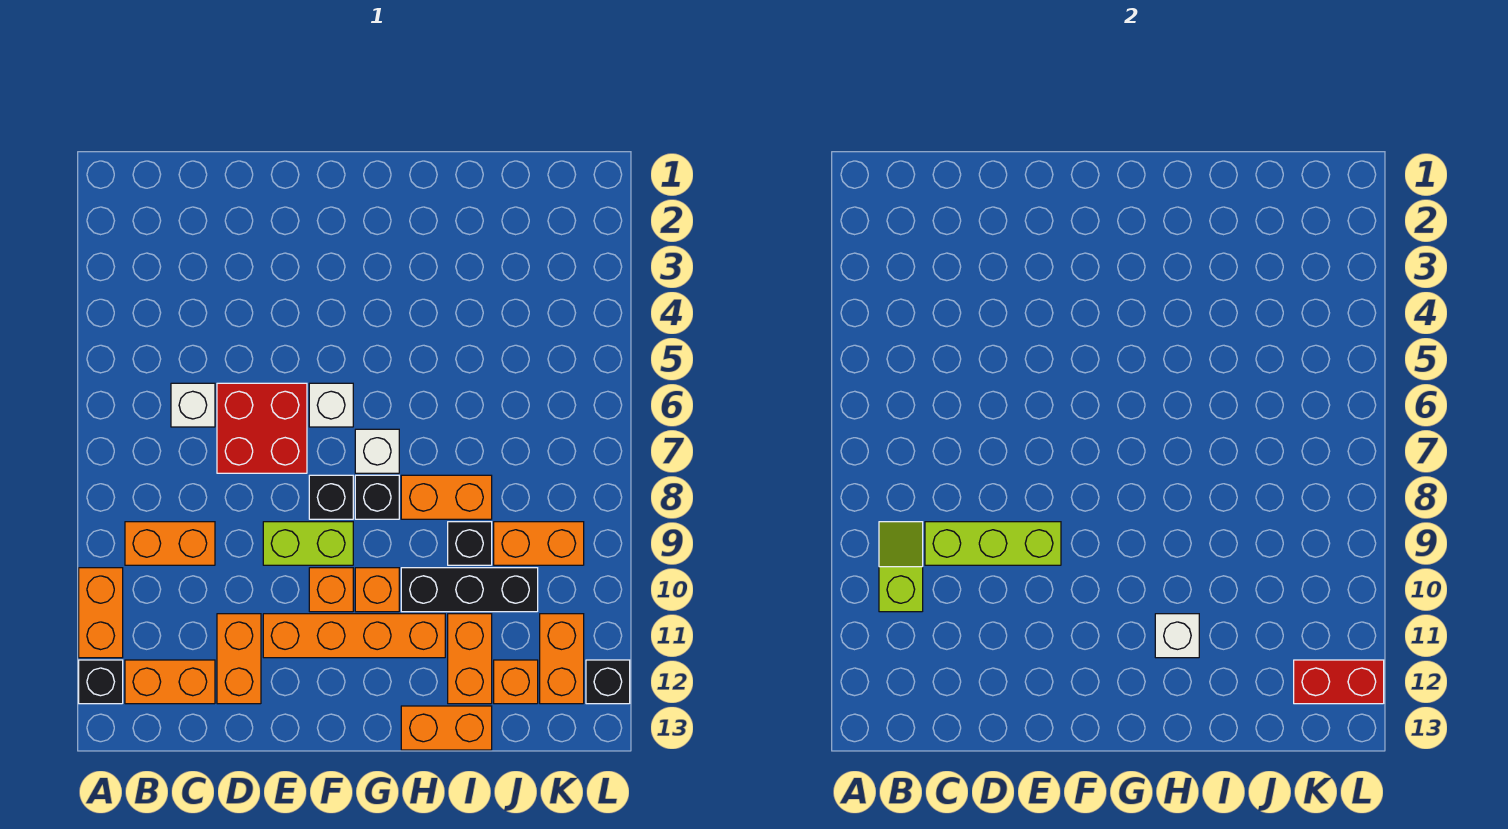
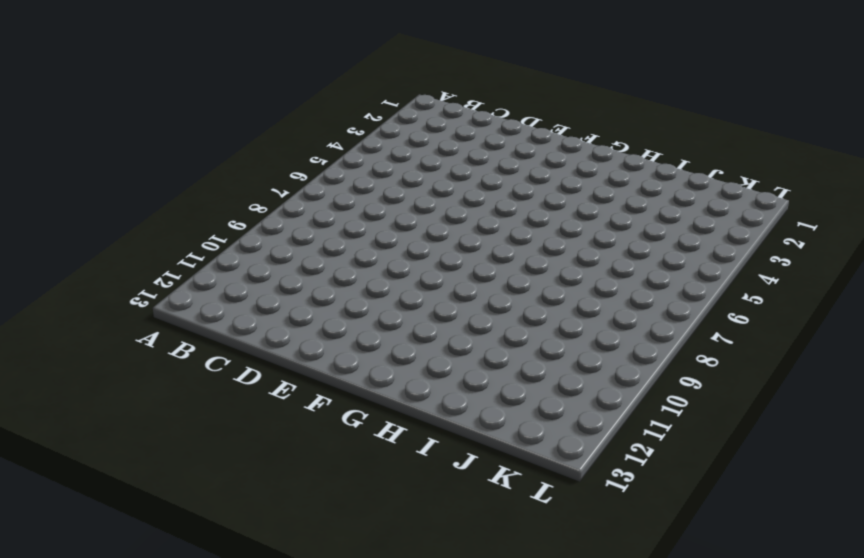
none -> orange 1x2 brick [79,568,123,658]
none -> black 1x1 brick [79,660,123,704]
none -> orange 1x2 brick [125,522,215,565]

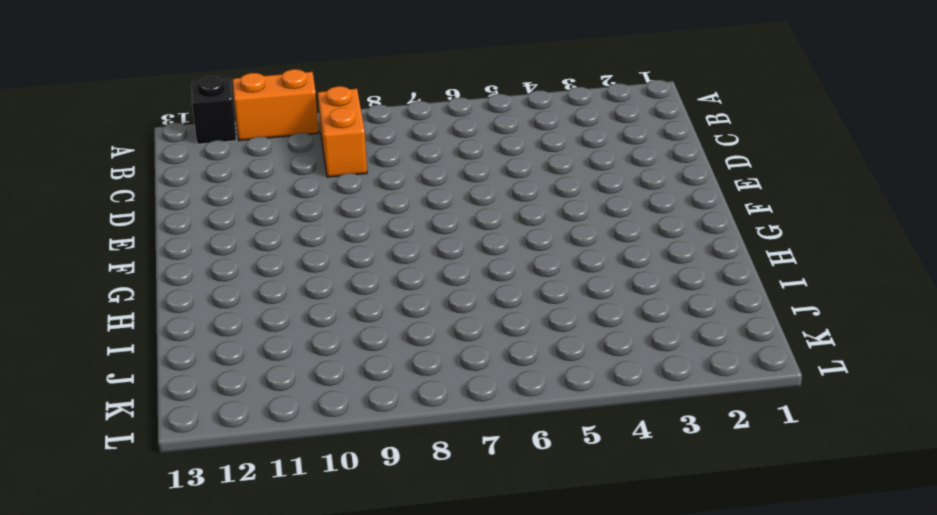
none -> orange 1x2 brick [125,660,215,704]
none -> white 1x1 brick [171,383,215,427]
none -> red 2x2 brick [217,383,307,473]

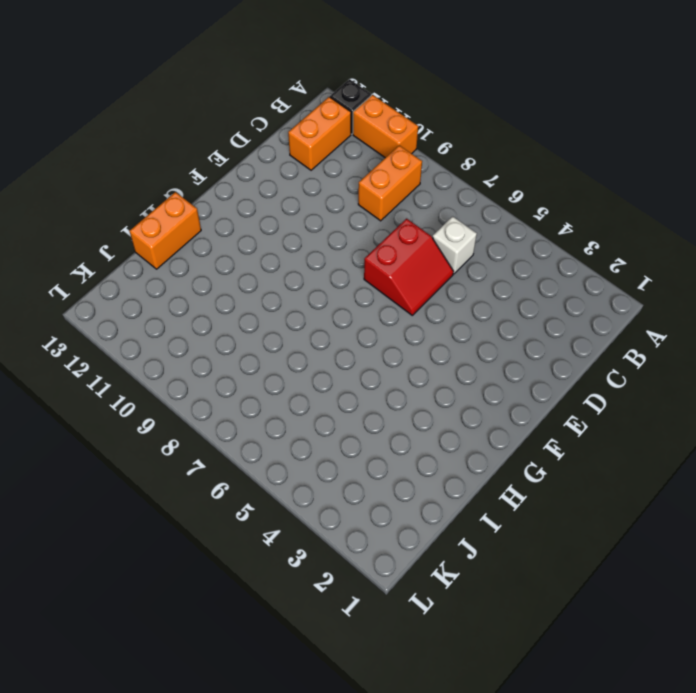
red 2x2 slope [364,219,454,315] -> red 2x2 brick [217,383,307,473]
none -> orange 1x2 brick [217,614,261,704]
none -> lime 1x2 brick [263,522,353,565]
none -> orange 1x4 brick [263,614,445,658]

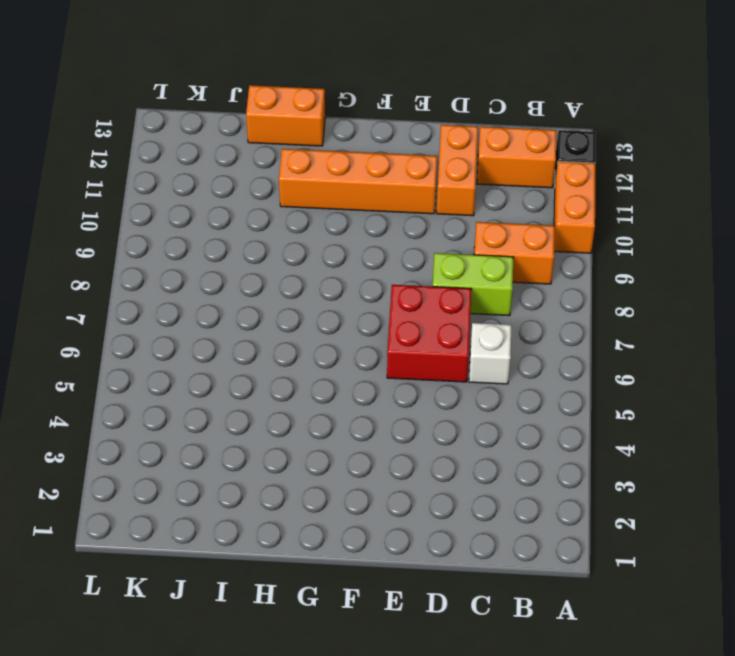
lime 1x2 brick [433,253,514,316] -> lime 1x2 brick moved to [263,522,353,565]
none -> white 1x1 brick [309,383,353,427]
none -> black 1x1 brick [309,475,353,519]
none -> orange 1x1 brick [309,568,353,612]

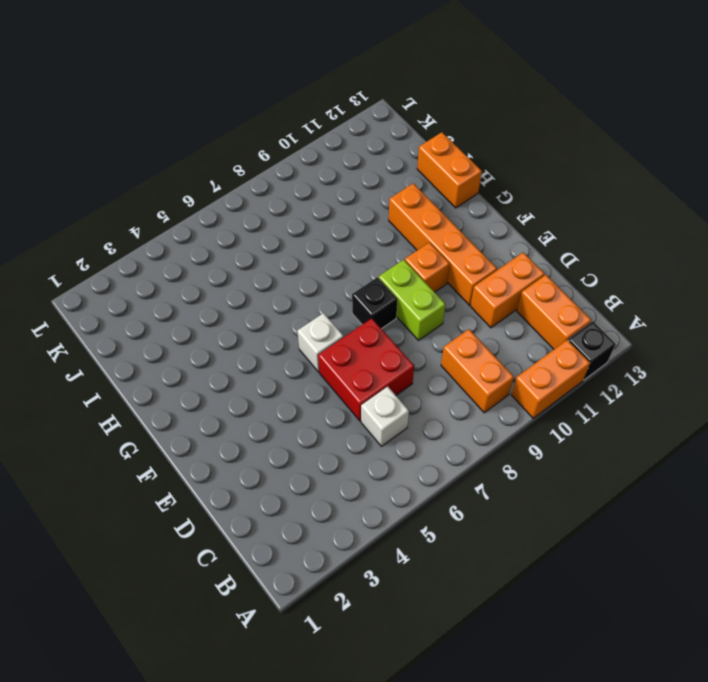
none -> white 1x1 brick [355,429,399,473]
none -> black 1x1 brick [355,475,399,519]
none -> orange 1x1 brick [355,568,399,612]

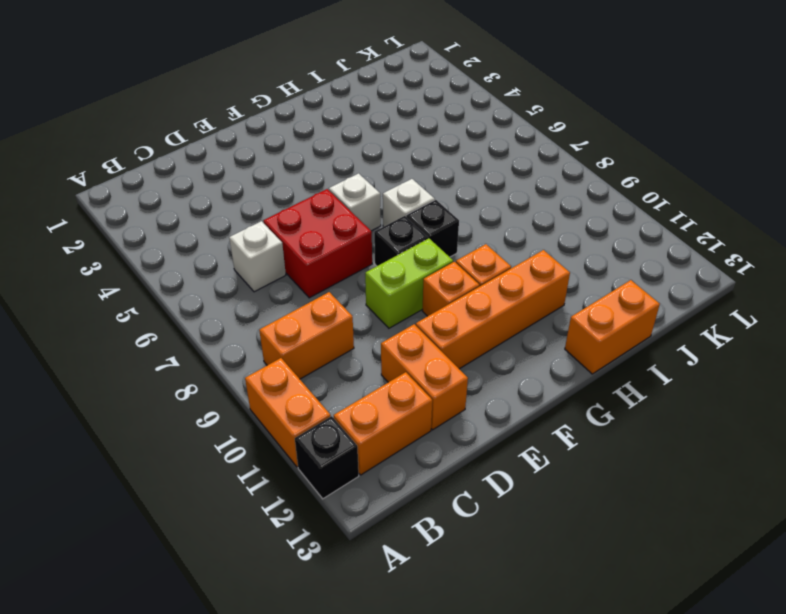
none -> orange 1x2 brick [401,475,492,519]
none -> black 1x3 brick [401,568,538,612]
none -> black 1x1 brick [448,522,492,565]

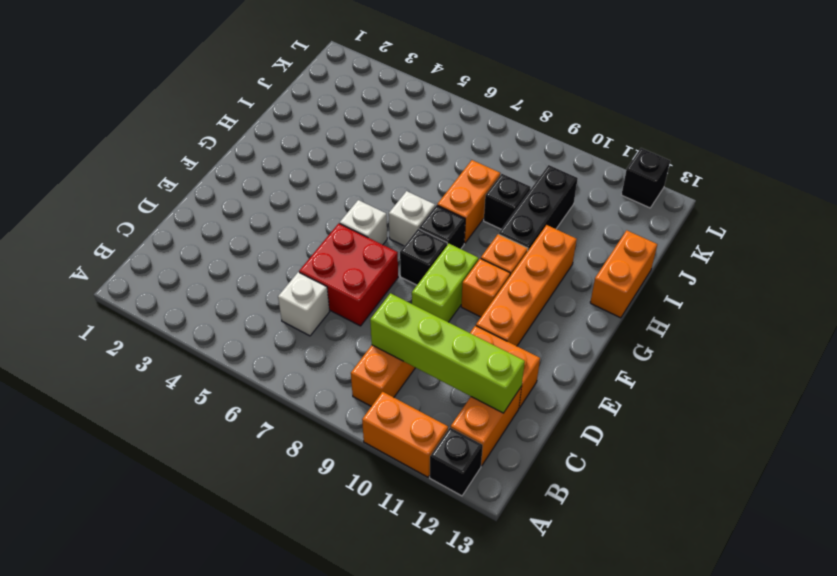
lime 1x4 brick [370,293,525,413] -> lime 1x3 brick [925,522,1061,565]
none -> orange 1x2 brick [448,614,492,704]
none -> orange 1x2 brick [494,522,584,565]
none -> orange 1x1 brick [494,660,538,704]

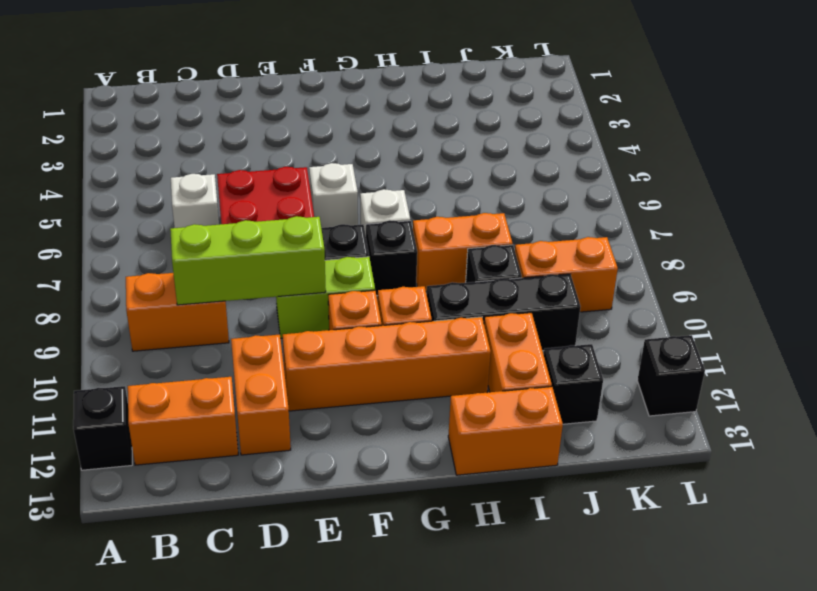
black 1x1 brick [544,344,603,424] -> orange 1x1 brick [494,660,538,704]
none -> orange 1x2 brick [79,568,123,658]
none -> orange 1x2 brick [540,614,584,704]
none -> lime 1x2 slope [879,522,923,612]

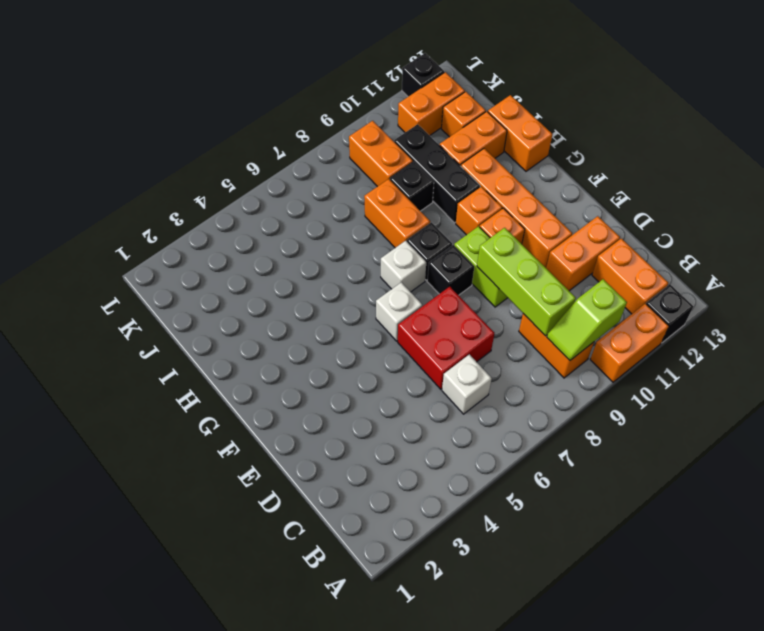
none -> white 1x1 brick [1155,614,1199,658]
none -> red 1x2 brick [1294,660,1384,704]

